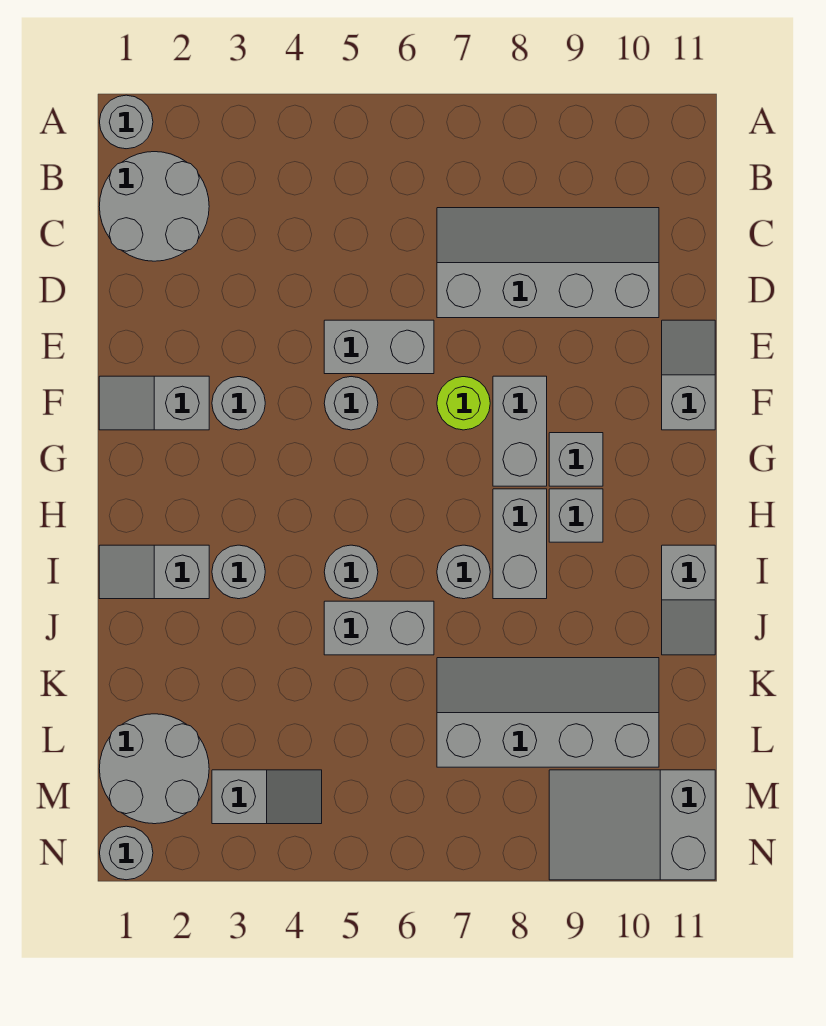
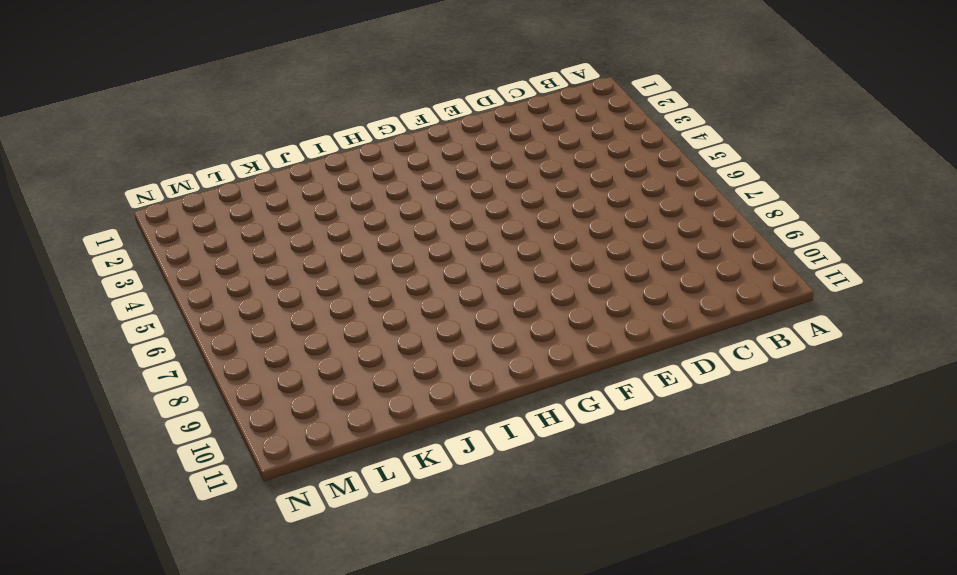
none -> grey 1x1 round brick [100,95,153,149]
none -> grey 2x2 round brick [99,152,209,261]
none -> grey 2x4 slope [437,208,659,318]

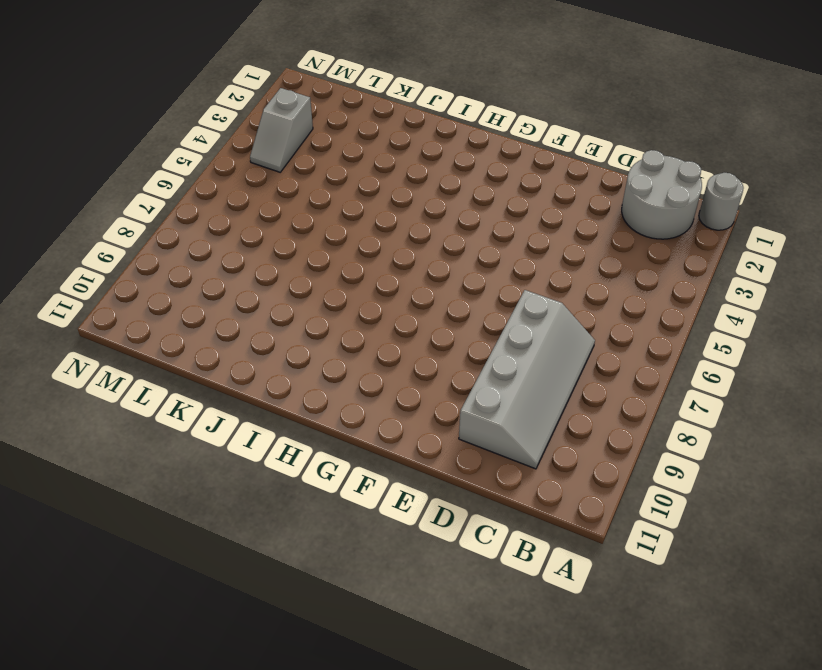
none -> grey 1x2 brick [324,320,434,374]
none -> grey 1x2 slope [662,320,715,430]
none -> grey 1x2 slope [99,376,209,430]

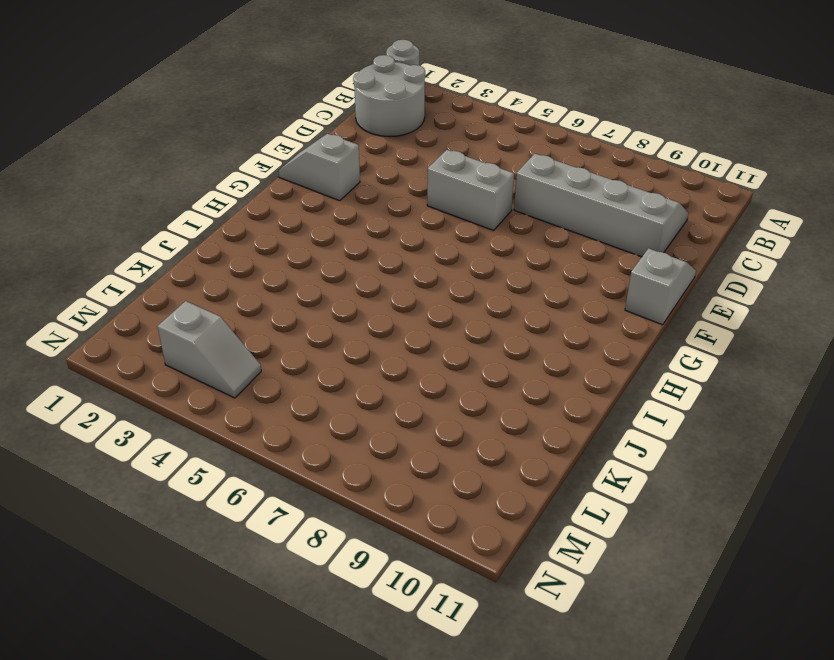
none -> grey 1x1 round brick [212,377,265,430]
none -> grey 1x1 round brick [324,377,378,430]
none -> lime 1x1 round brick [437,377,490,430]

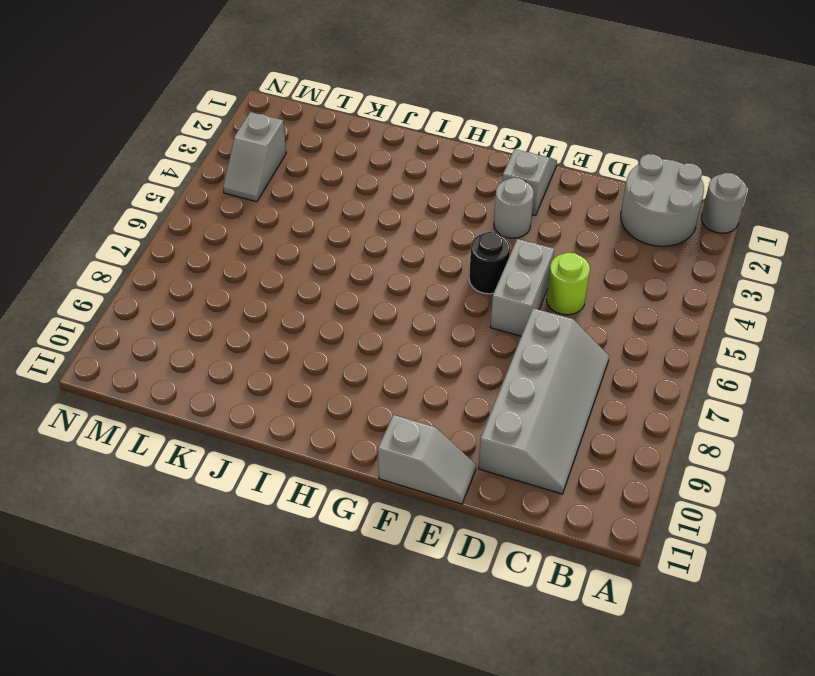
lime 1x1 round brick [546,253,590,315] -> lime 1x1 round brick moved to [437,377,490,430]
black 1x1 round brick [469,232,510,294] -> grey 1x1 round brick [324,377,378,430]
none -> grey 1x2 brick [493,376,547,486]
none -> grey 1x1 brick [549,433,603,486]
none -> grey 1x2 brick [493,489,547,599]

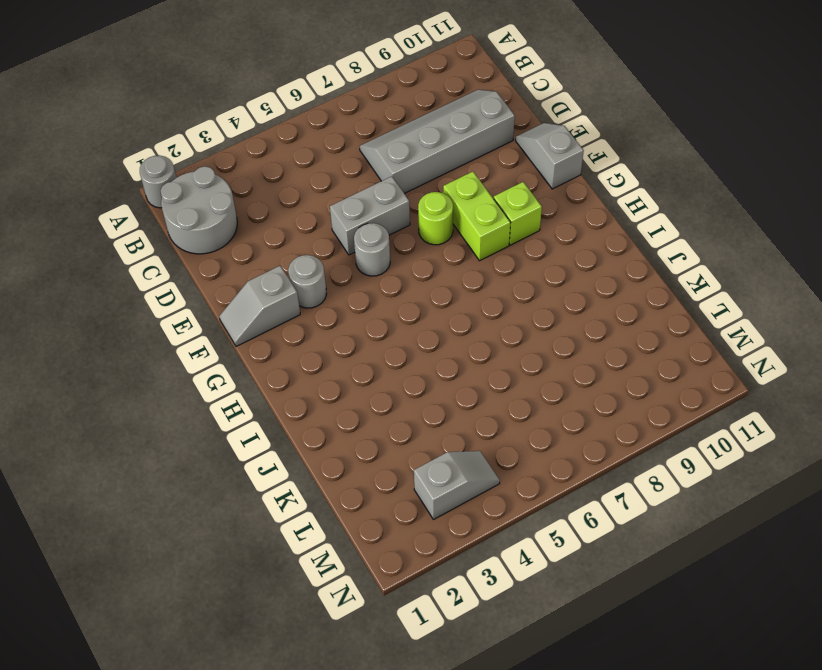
lime 1x2 brick [443,172,511,261] -> grey 1x2 brick [493,376,547,486]
lime 1x1 brick [494,182,542,245] -> grey 1x1 brick [549,433,603,486]
none -> grey 1x2 brick [493,489,547,599]
none -> grey 1x1 brick [549,489,603,542]
none -> grey 1x2 slope [99,545,209,599]

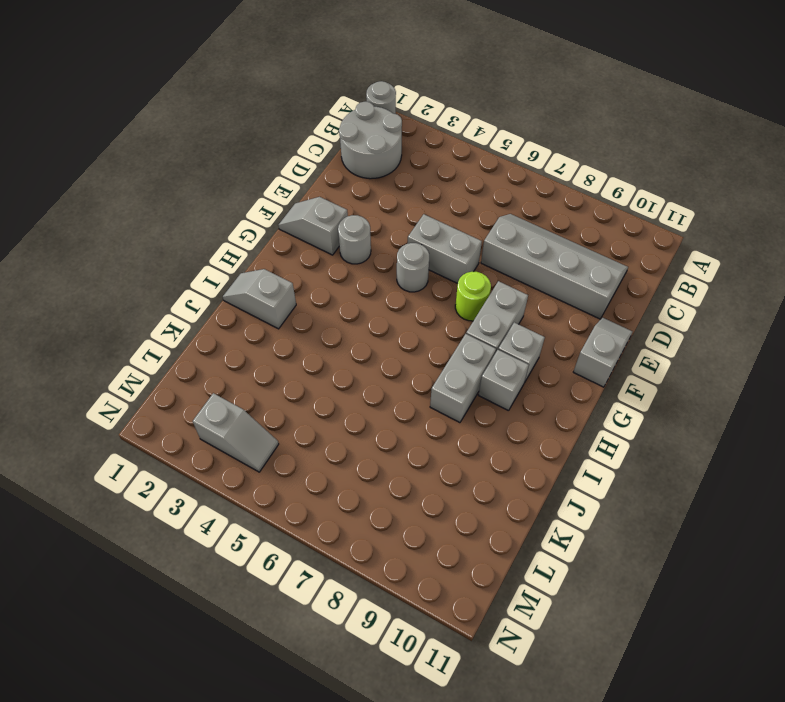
none -> grey 1x1 round brick [212,545,265,599]
none -> grey 1x1 round brick [324,545,378,599]
none -> grey 1x1 round brick [437,545,490,599]

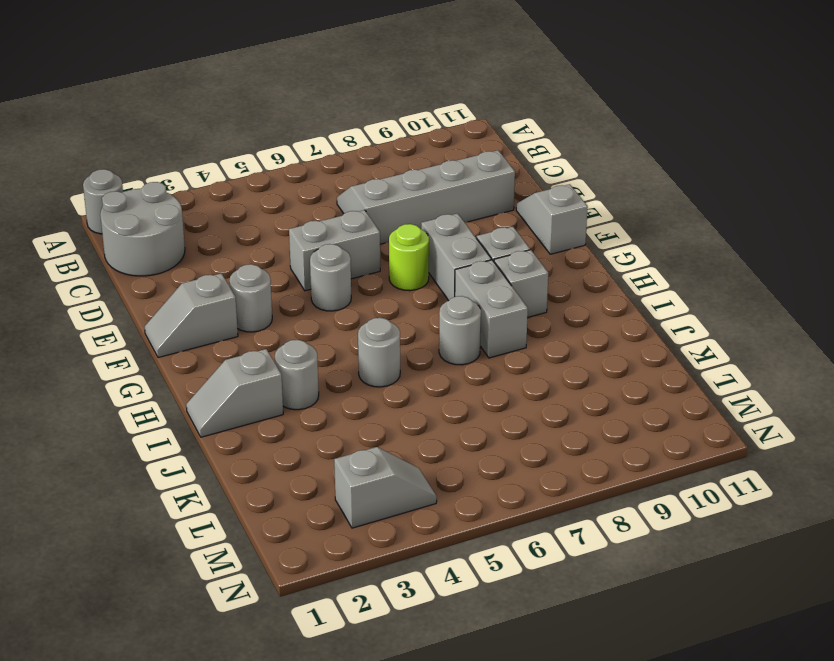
none -> grey 1x2 slope [662,545,715,655]
none -> grey 1x2 brick [324,601,434,655]
none -> grey 2x4 slope [437,658,659,767]

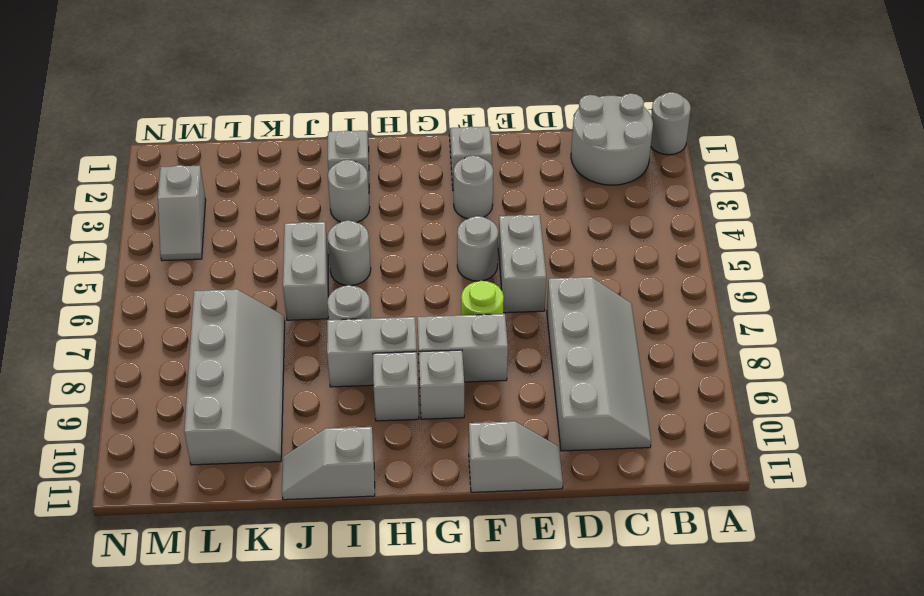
none -> grey 2x2 round brick [99,714,209,824]
none -> grey 2x3 slope [549,770,715,880]
none -> grey 1x1 round brick [100,826,153,880]

